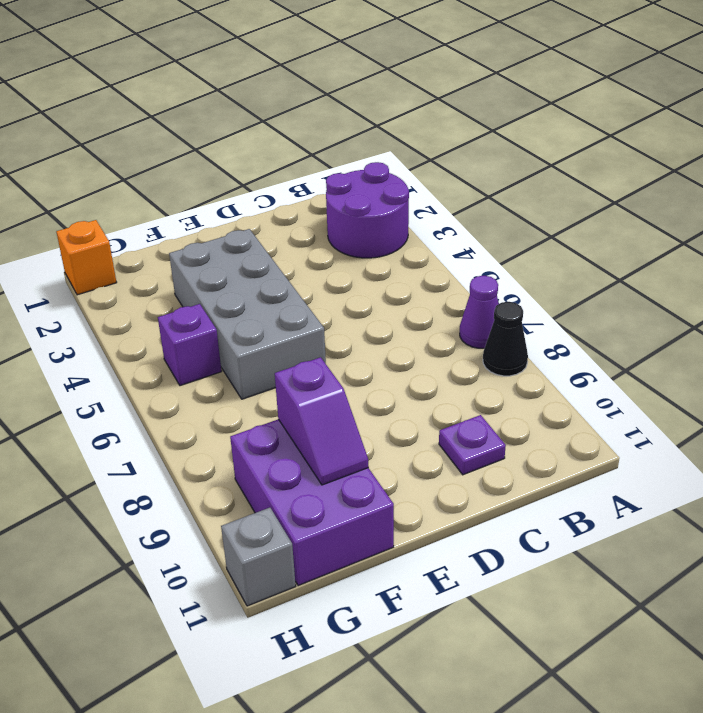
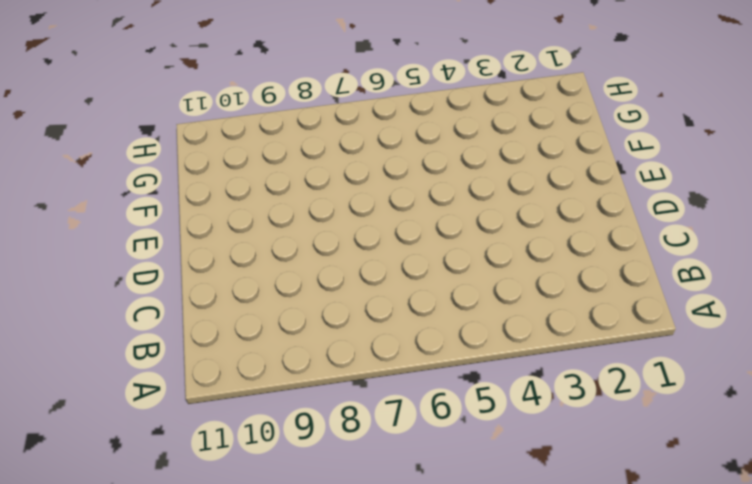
none -> purple 2x2 round brick [326,162,409,258]
none -> purple 1x1 cone [460,276,499,348]

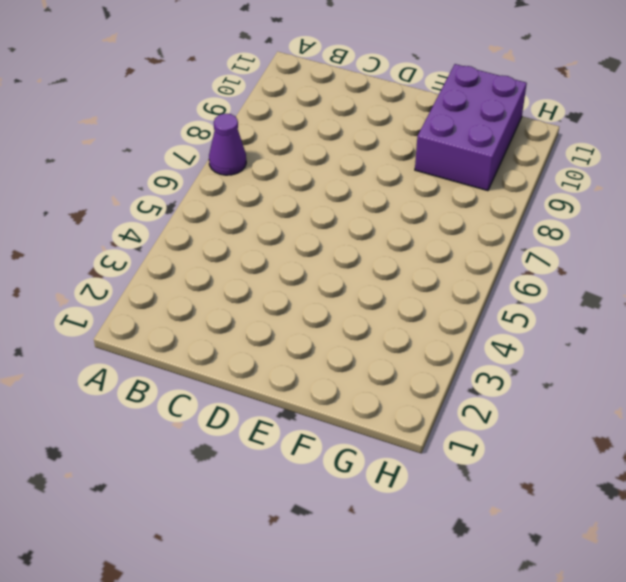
none -> purple 2x2 round brick [326,162,409,258]
none -> black 1x1 cone [483,302,528,376]

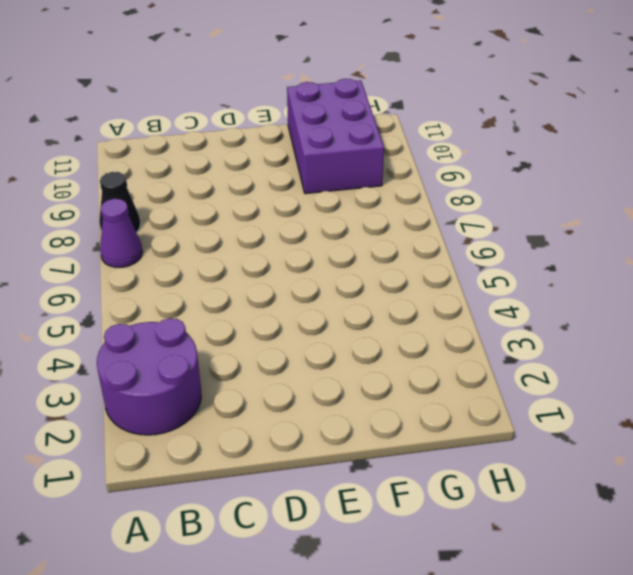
none -> purple 1x1 plate [439,415,506,475]
none -> grey 2x4 brick [169,229,326,399]

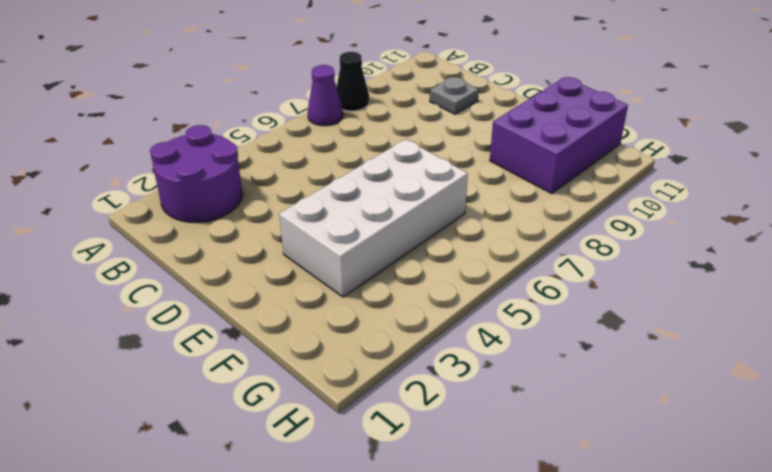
grey 1x1 plate [430,77,479,114] -> purple 1x1 plate [439,415,506,475]
white 2x4 brick [279,139,468,297] -> grey 2x4 brick [169,229,326,399]
none -> purple 1x1 brick [158,304,222,386]
none -> orange 1x1 brick [56,220,117,295]

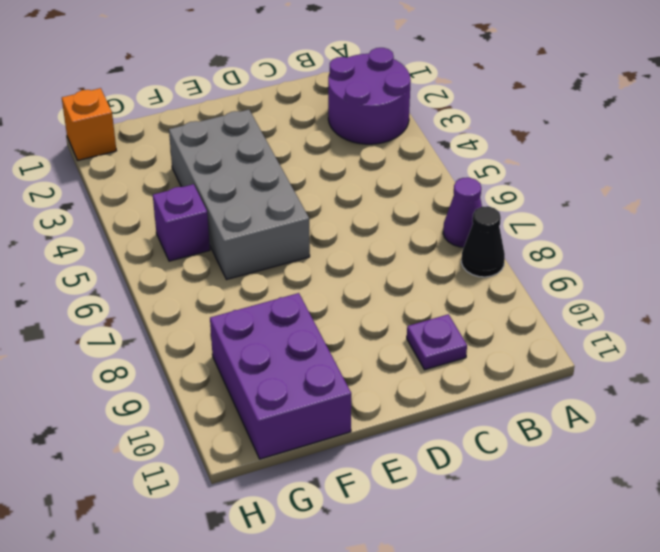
none -> grey 1x1 brick [221,508,296,606]
none -> purple 1x2 slope [275,357,369,485]

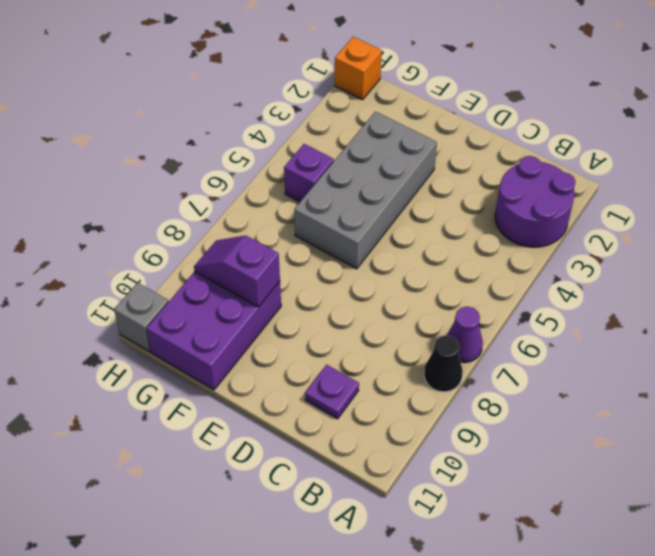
purple 1x2 slope [194,235,280,307] -> purple 1x2 slope turned to [275,357,369,485]

